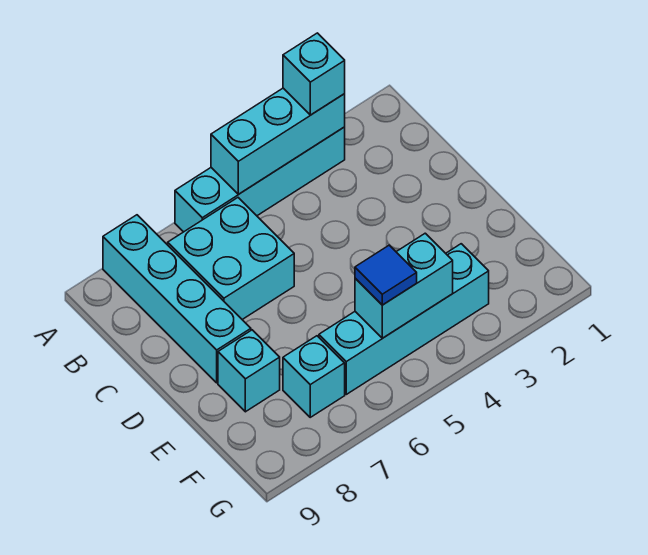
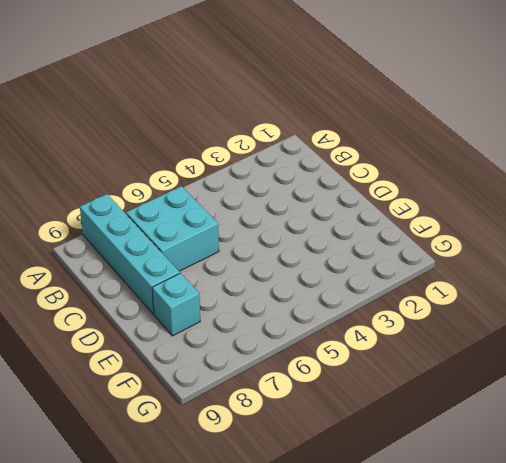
none -> cyan 1x4 brick [175,127,345,232]
none -> cyan 1x4 brick [319,244,489,394]

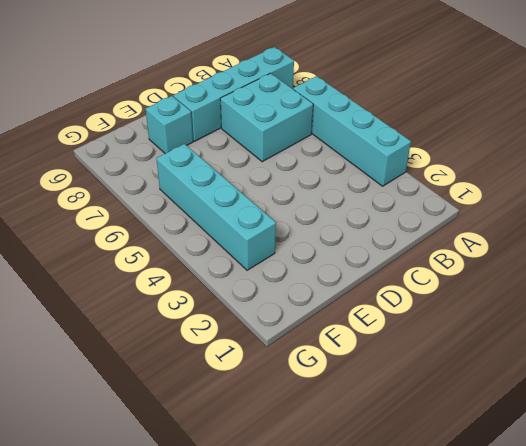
none -> cyan 1x1 brick [283,336,345,417]
none -> cyan 1x3 brick [211,88,345,194]

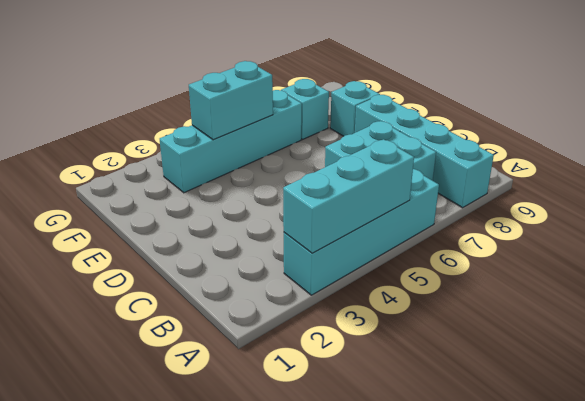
none -> cyan 1x1 brick [283,33,345,115]
none -> blue 1x1 tile [355,245,417,305]

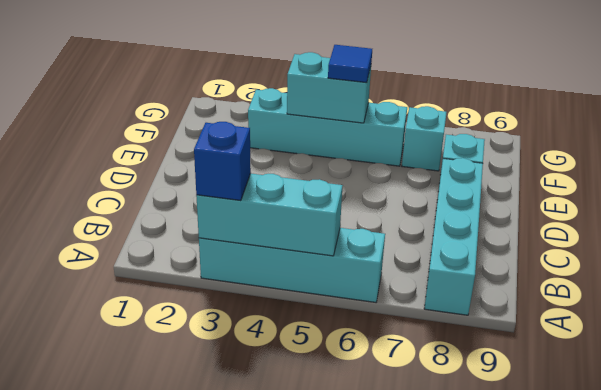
blue 1x1 brick [194,122,251,201] -> cyan 1x1 brick [283,33,345,115]
none -> cyan 2x2 brick [168,198,294,319]

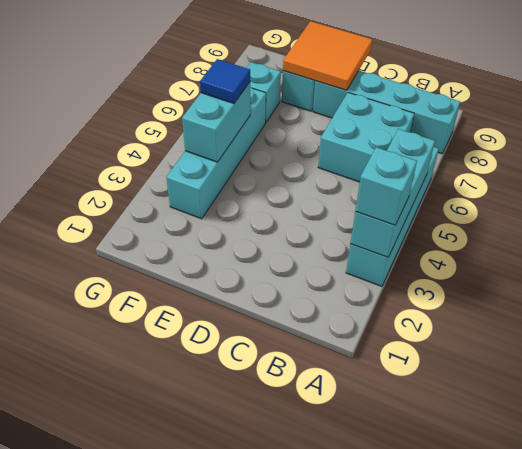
orange 2x2 tile [283,21,372,90] -> none

